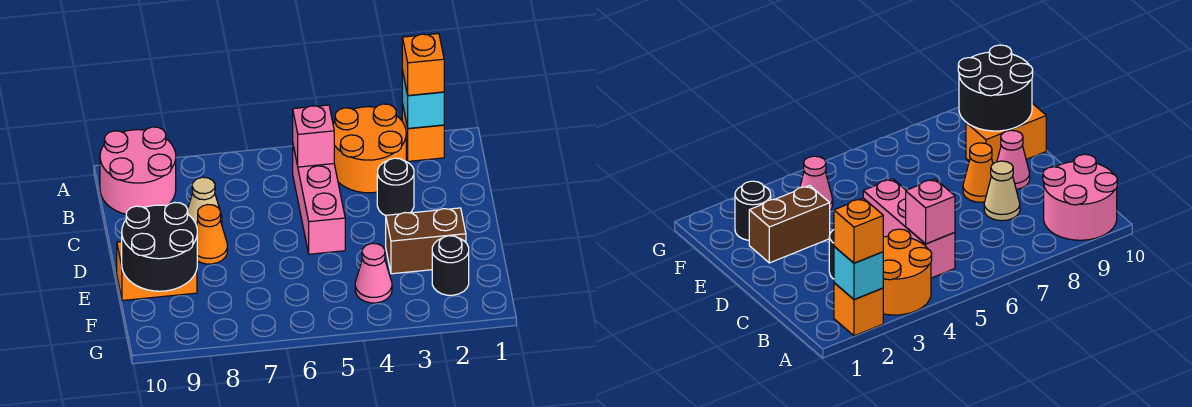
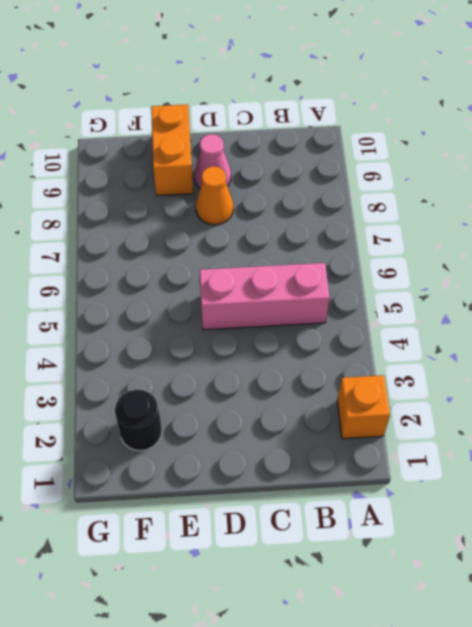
none -> orange 2x2 round brick [333,104,406,193]
none -> pink 2x2 round brick [100,127,176,214]
none -> black 1x1 round brick [377,158,414,216]

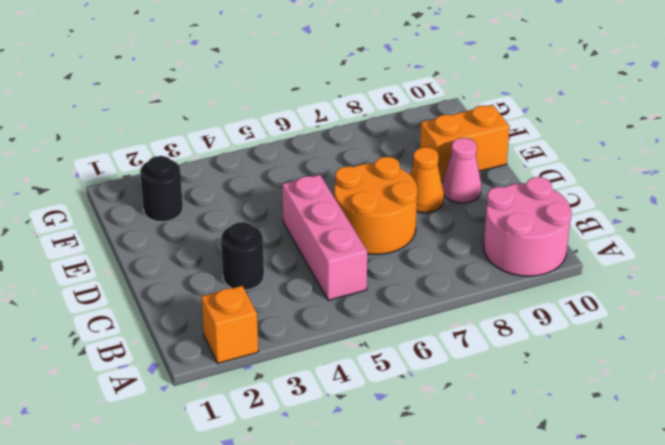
orange 2x2 round brick [334,157,417,254] -> orange 2x2 round brick moved to [333,104,406,193]
none -> tan 1x1 cone [188,177,222,225]
none -> brown 1x2 brick [386,208,466,274]
none -> pink 1x1 cone [355,243,392,303]

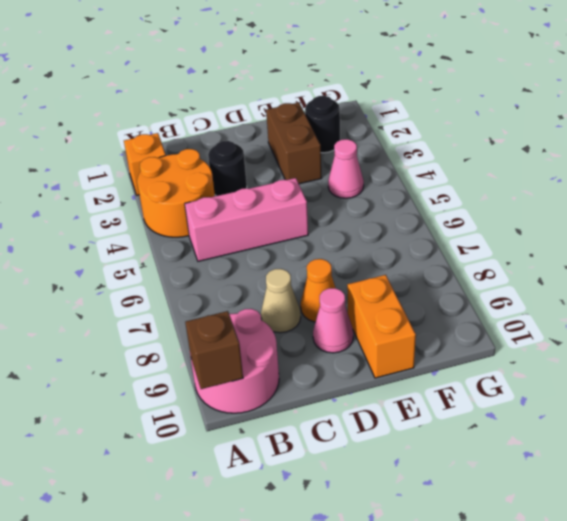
brown 1x1 brick [185,311,243,389] -> none
none -> cyan 1x1 brick [402,70,444,128]
none -> pink 1x1 brick [293,105,334,167]
none -> black 2x2 round brick [122,202,197,291]

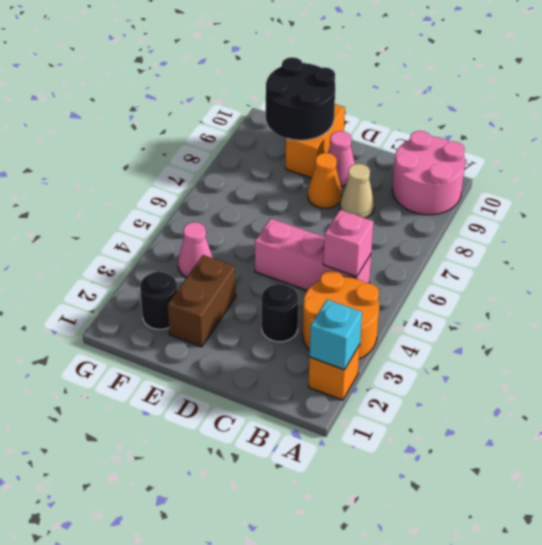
none -> orange 1x1 brick [402,34,444,96]

